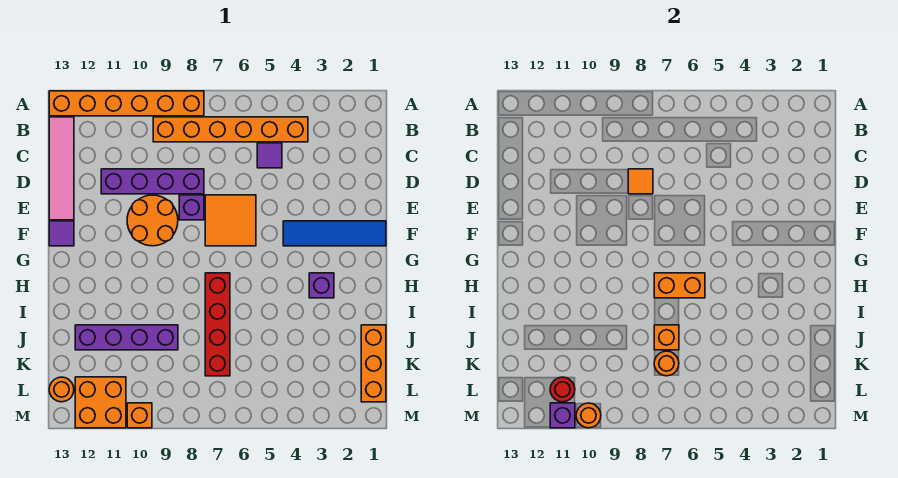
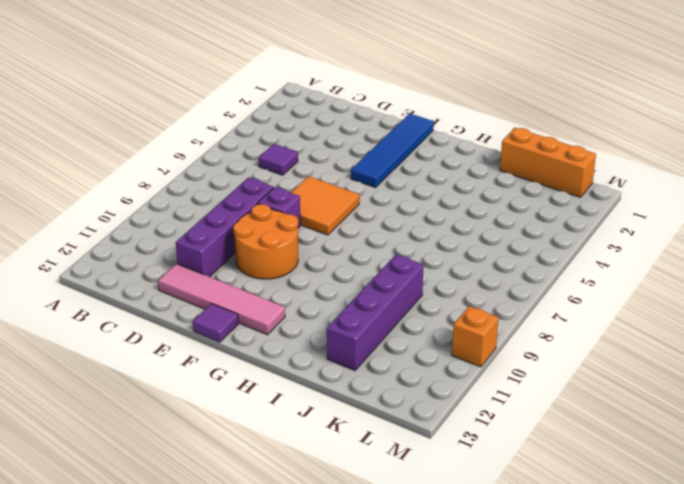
pink 1x4 tile [158,264,285,335] -> pink 1x4 tile moved to [49,117,74,220]
none -> orange 1x6 brick [49,91,204,116]
none -> orange 1x6 brick [153,117,308,142]
none -> purple 1x1 brick [309,273,334,298]

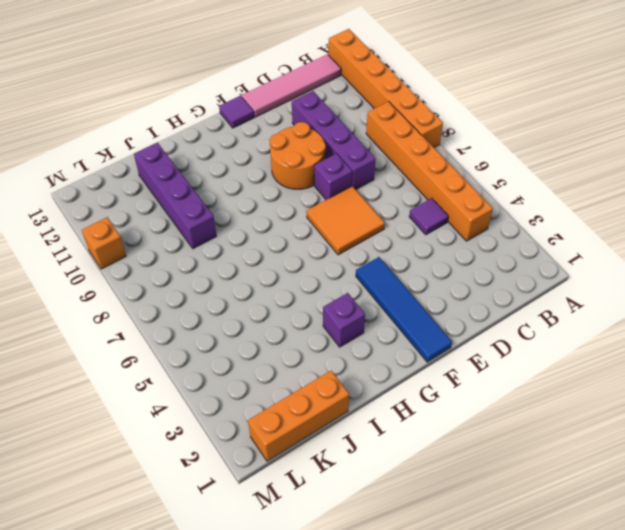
none -> red 1x4 brick [205,273,230,376]
none -> orange 2x2 brick [75,377,126,428]
none -> orange 1x1 round brick [49,377,74,402]

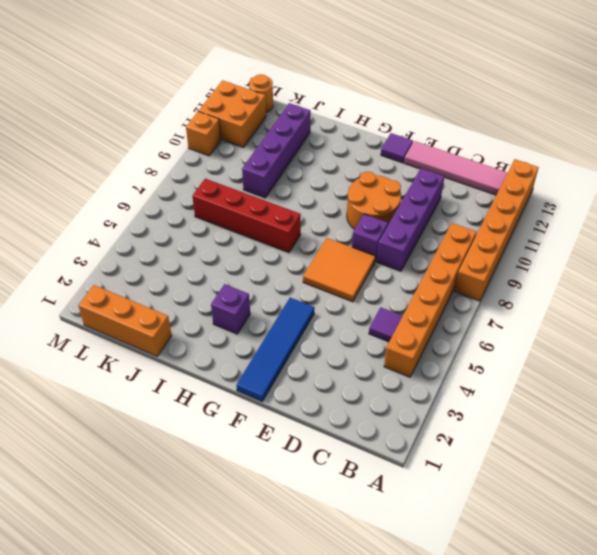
none -> orange 1x1 tile [628,169,653,194]
none -> orange 1x2 brick [654,273,705,298]
none -> orange 1x1 brick [654,325,679,350]

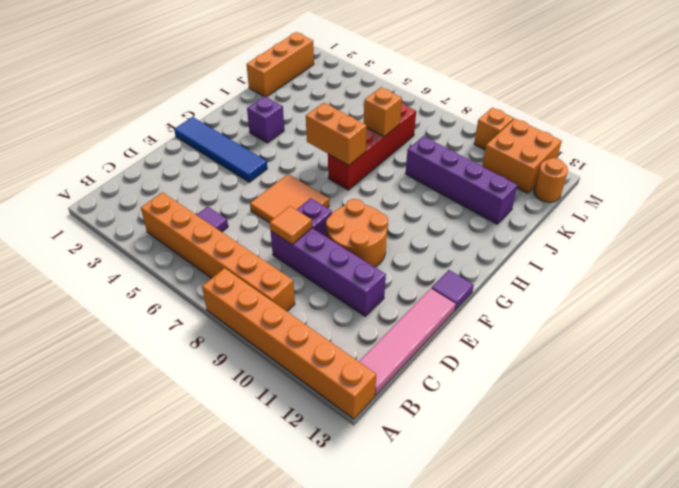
none -> orange 1x1 round brick [654,351,679,376]
none -> red 1x1 round brick [550,377,575,402]
none -> orange 1x1 round brick [576,403,601,428]

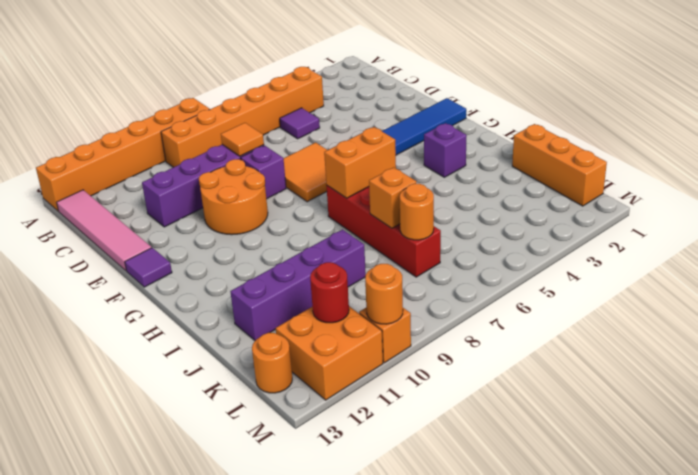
none -> purple 1x1 brick [550,403,575,428]

